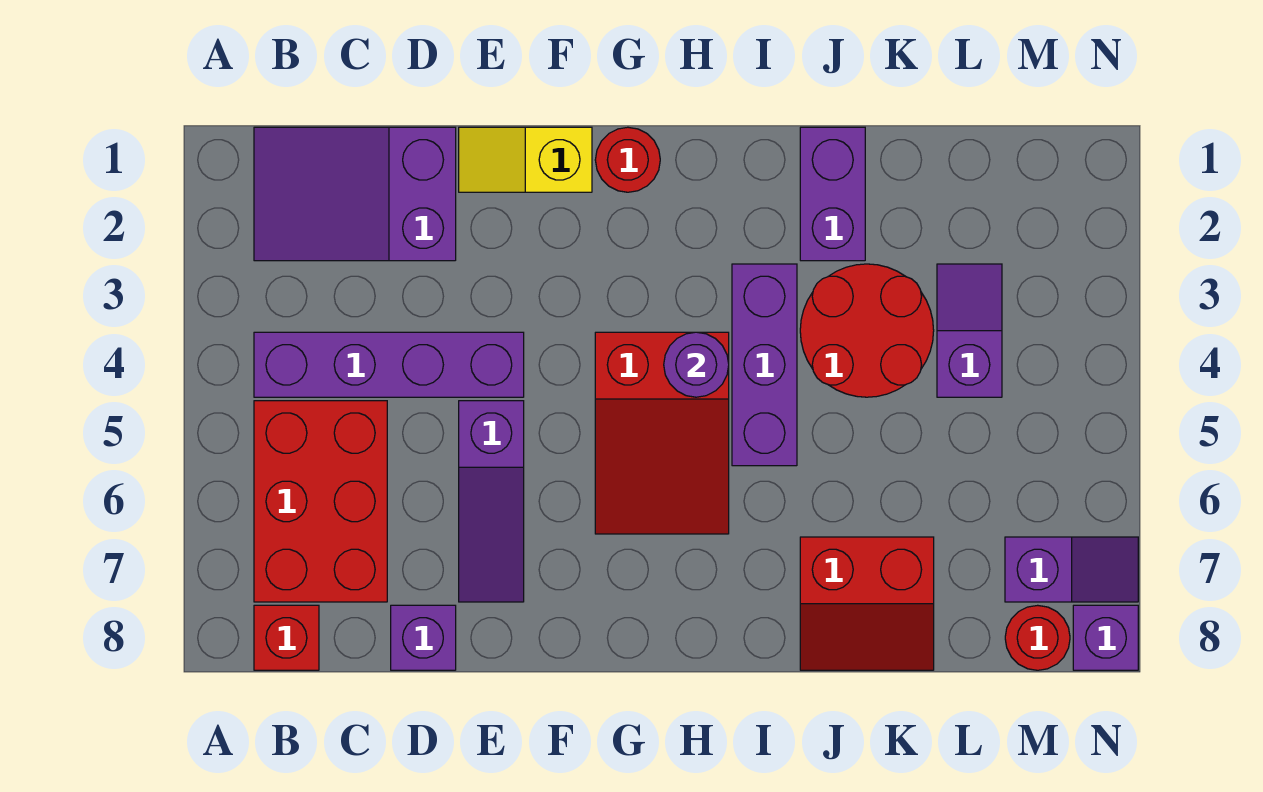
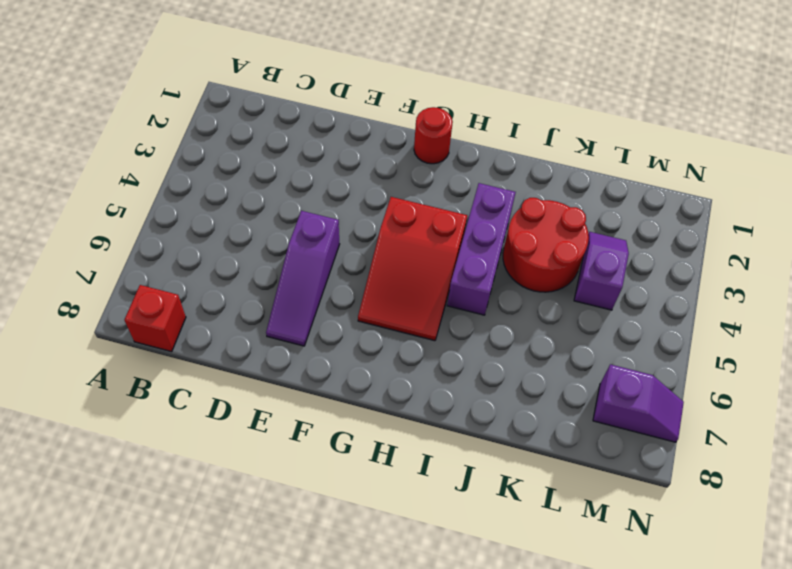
none -> purple 2x3 slope [254,127,456,261]
none -> purple 1x4 brick [254,332,524,397]
none -> red 2x3 brick [254,401,387,602]

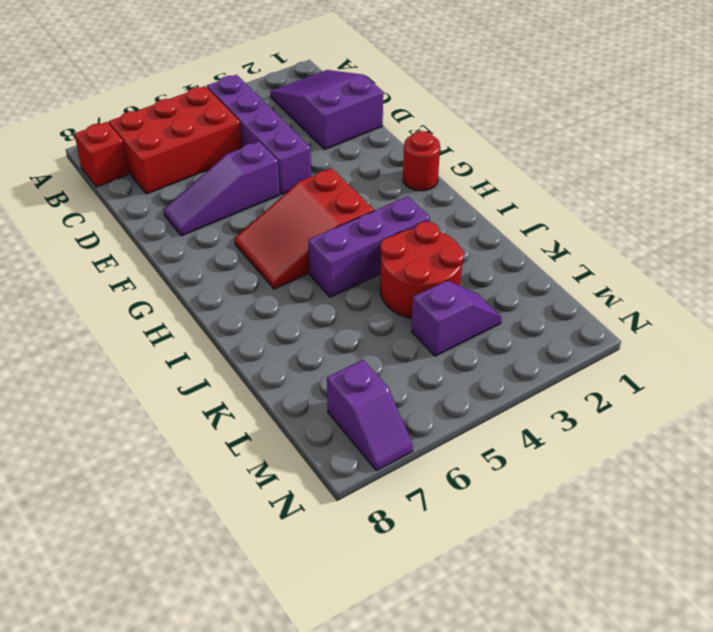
none -> purple 1x1 brick [391,605,456,670]
none -> yellow 1x2 slope [459,127,592,192]
none -> purple 1x2 brick [800,127,865,261]

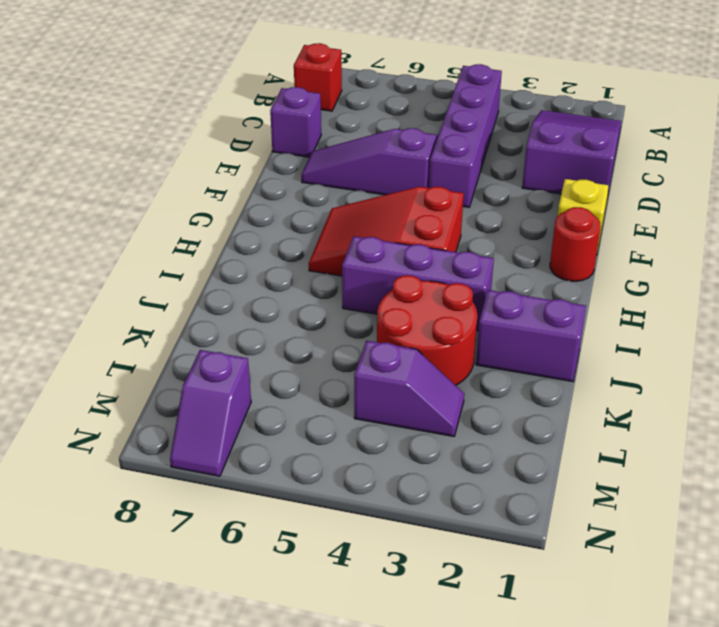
none -> red 2x3 brick [254,401,387,602]
none -> red 2x2 slope [800,537,934,670]
none -> red 1x1 round brick [1005,605,1070,670]

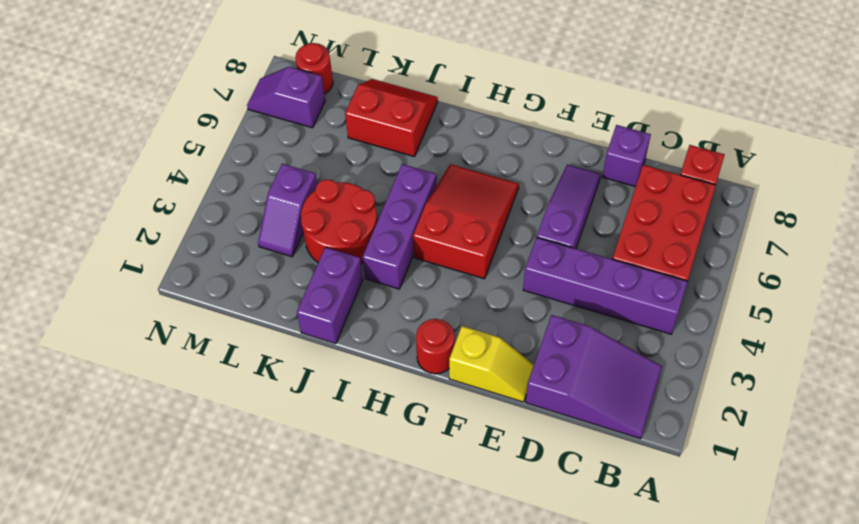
none -> purple 1x1 brick [1073,605,1138,670]
none -> purple 1x1 round brick [664,332,729,397]

